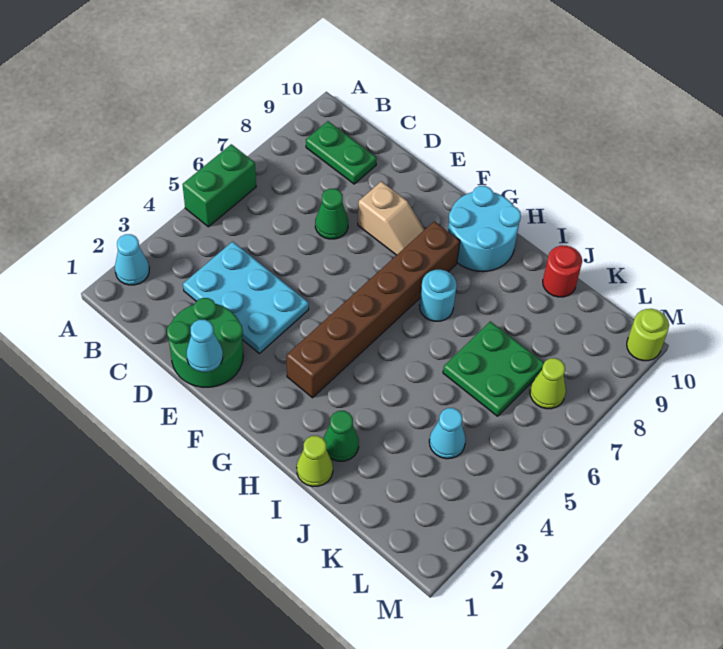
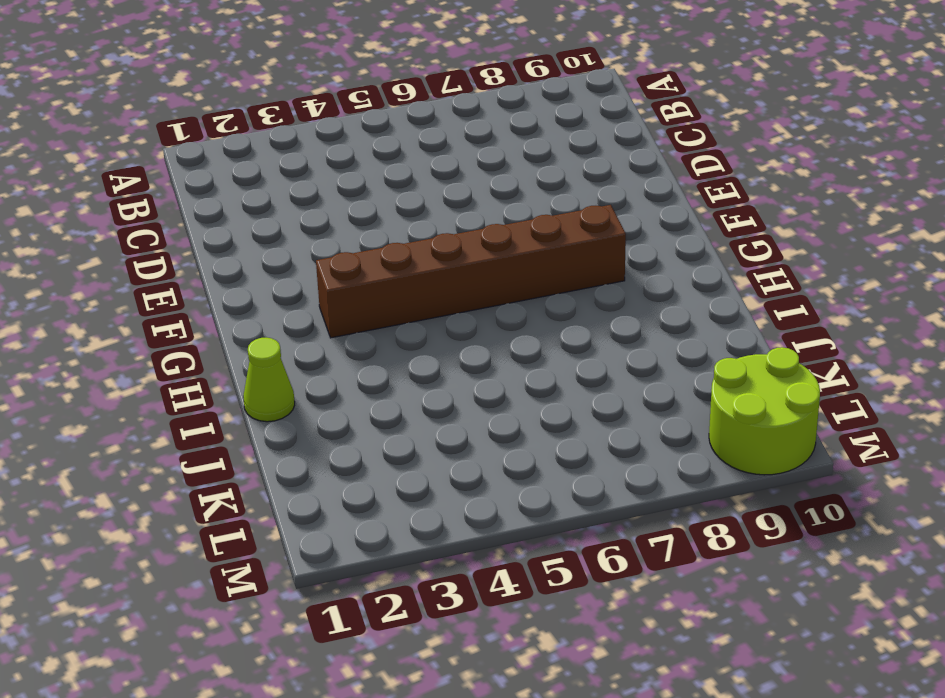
lime 2x2 round brick [709,347,820,475] -> lime 1x1 round brick [627,309,669,361]
none -> cyan 1x1 cone [115,234,149,285]
none -> green 1x2 brick [182,144,256,227]
none -> green 1x2 plate [306,121,377,184]

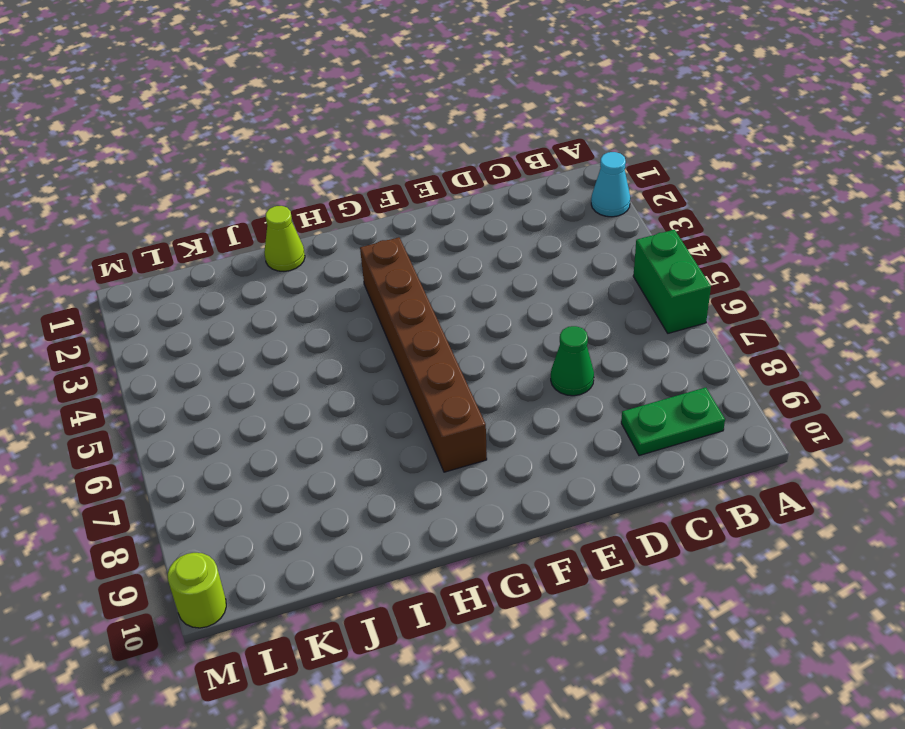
none -> cyan 2x3 plate [183,241,309,353]
none -> green 2x2 round brick [167,298,243,387]
none -> tan 1x2 slope [358,181,425,255]

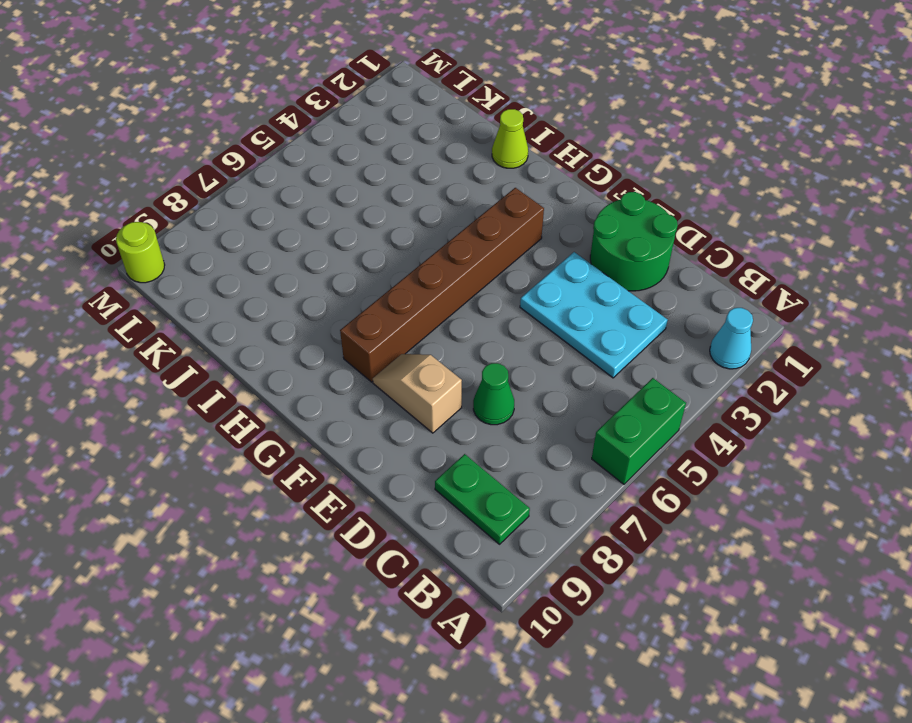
none -> cyan 2x2 round brick [448,186,521,272]
none -> cyan 1x1 round brick [419,270,457,321]
none -> green 1x1 cone [323,411,359,461]

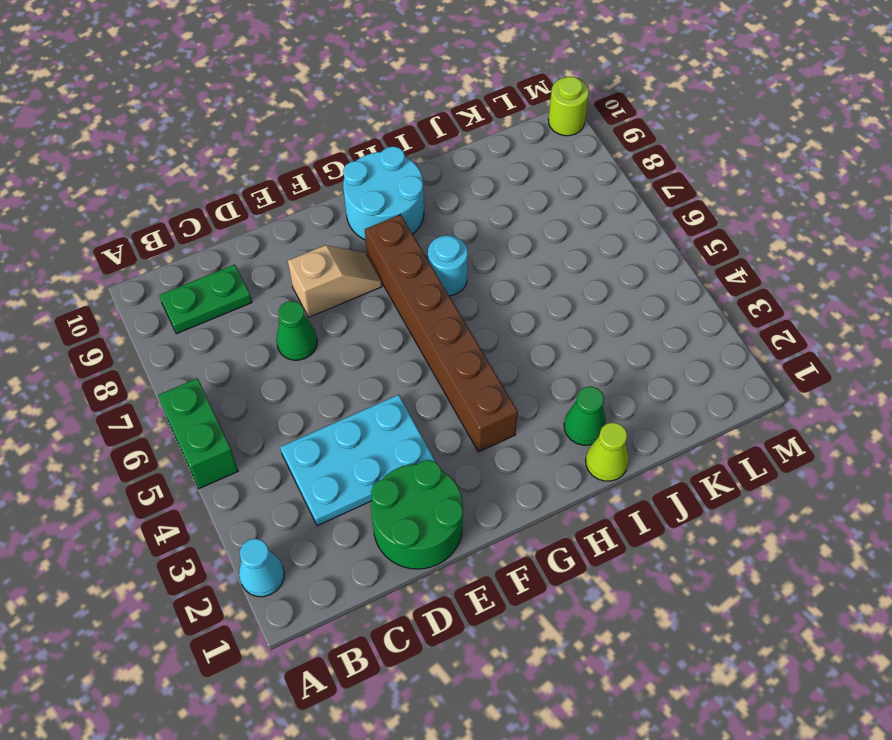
none -> green 2x2 plate [443,321,544,416]
none -> red 1x1 round brick [543,246,582,297]
none -> cyan 1x1 cone [429,408,466,459]

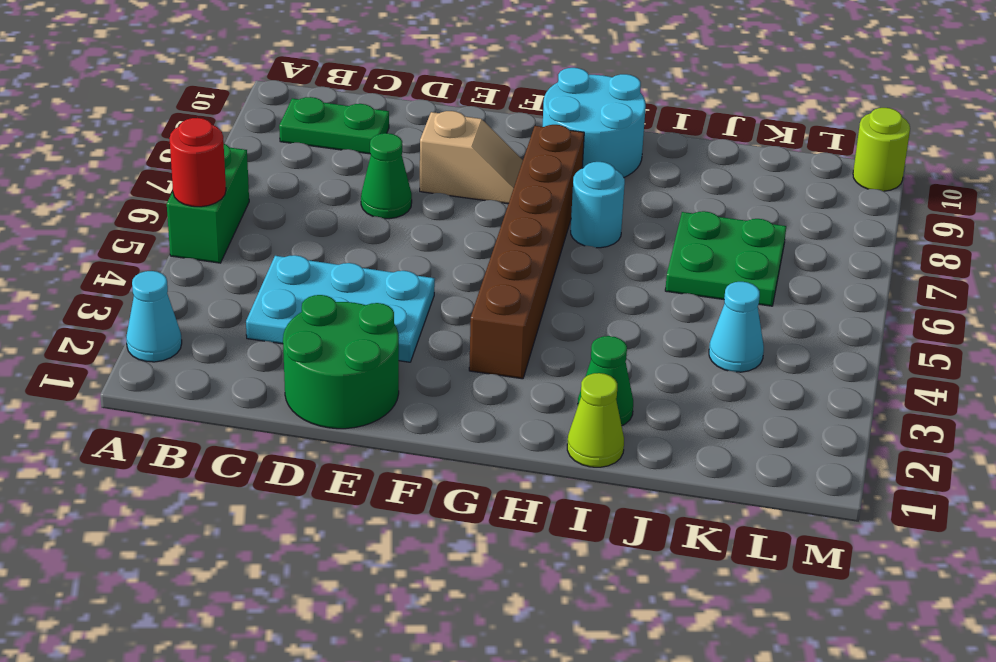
red 1x1 round brick [169,118,226,207] -> red 1x1 round brick moved to [543,246,582,297]
none -> lime 1x1 cone [530,358,566,409]
none -> cyan 1x1 cone [187,320,223,372]

